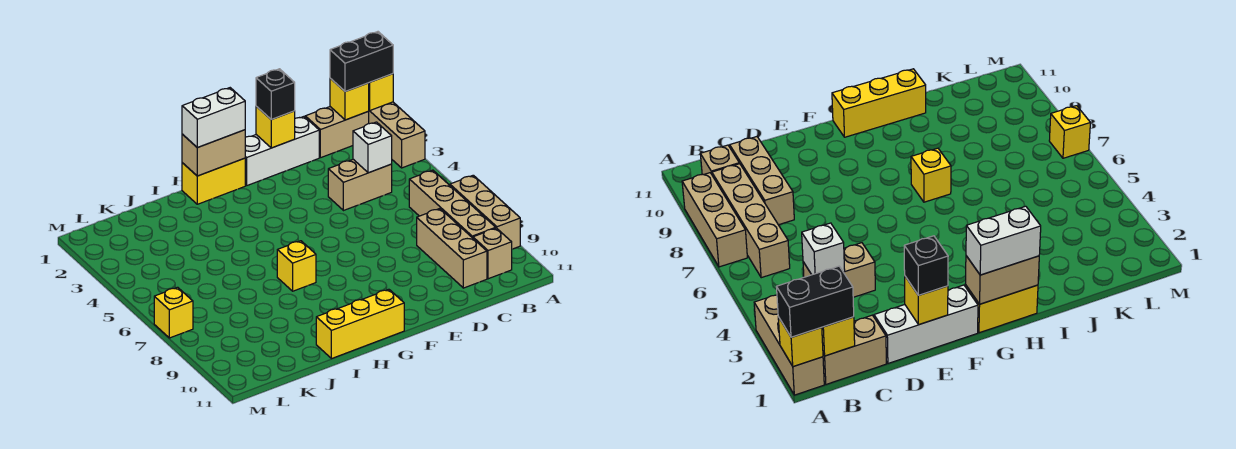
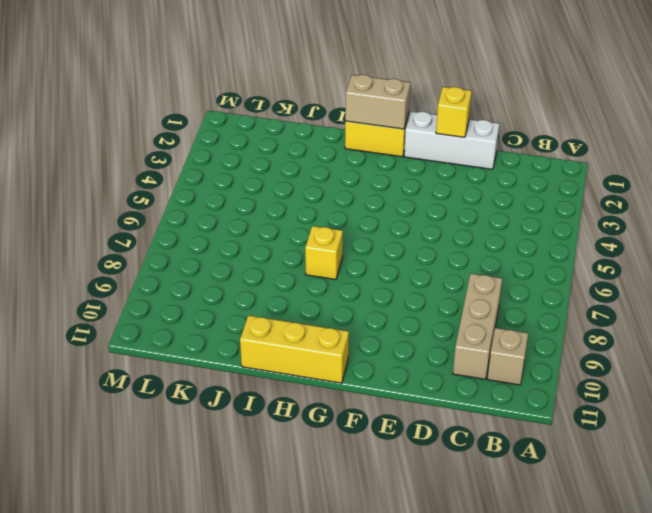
none -> tan 1x3 brick [369,102,425,168]
none -> tan 1x3 brick [450,175,520,249]
none -> tan 1x2 brick [305,107,369,158]

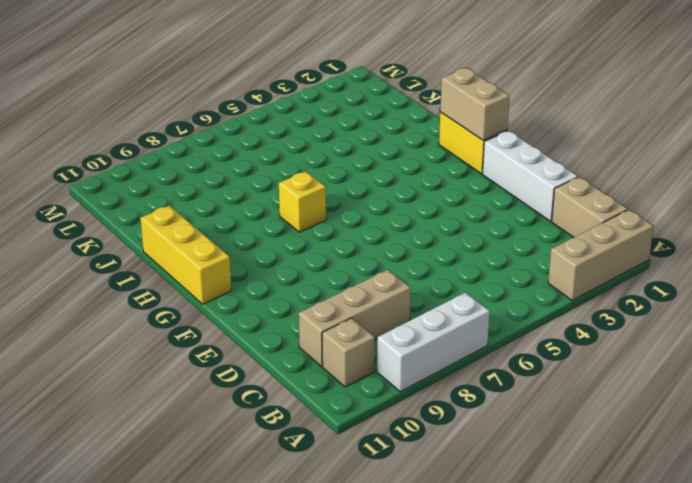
white 1x3 brick [377,293,490,392] -> tan 1x3 brick [450,175,520,249]
none -> tan 1x4 brick [409,170,496,238]
none -> tan 1x2 brick [328,159,392,211]
none -> yellow 1x1 brick [154,287,193,338]

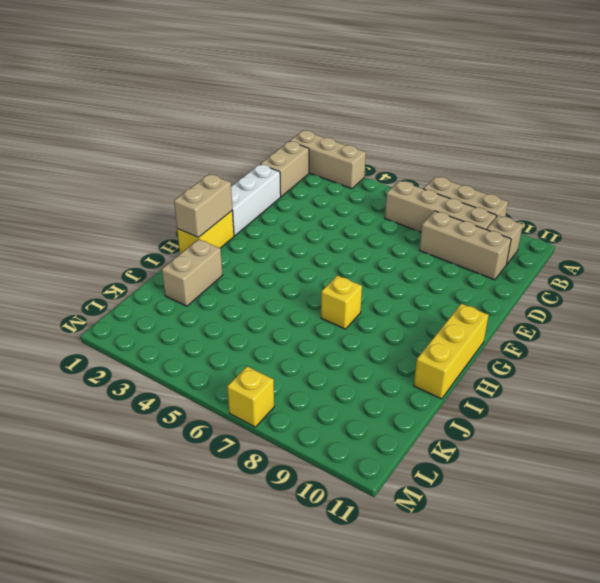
tan 1x2 brick [162,239,222,306] -> tan 1x2 brick moved to [328,159,392,211]
none -> yellow 1x1 brick [369,74,393,110]
none -> yellow 1x1 brick [330,78,369,120]
none -> white 1x1 brick [353,122,392,173]

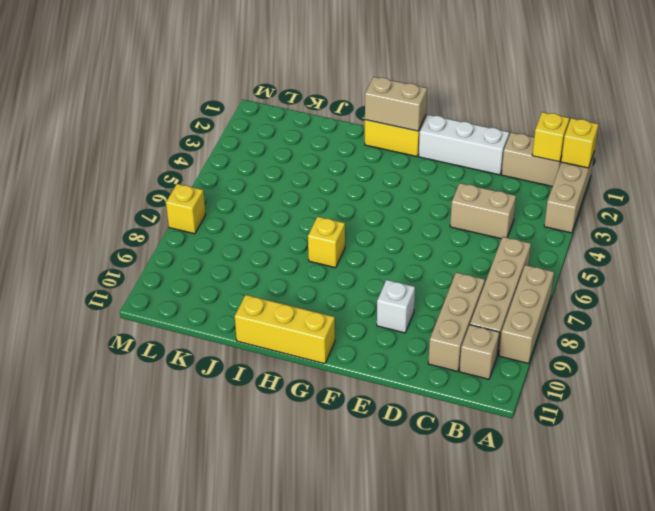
white 1x1 brick [377,280,415,333] -> white 1x1 brick moved to [353,122,392,173]
none -> yellow 1x1 brick [256,106,295,148]
none -> black 1x2 brick [330,32,393,92]
none -> black 1x1 brick [256,69,295,119]

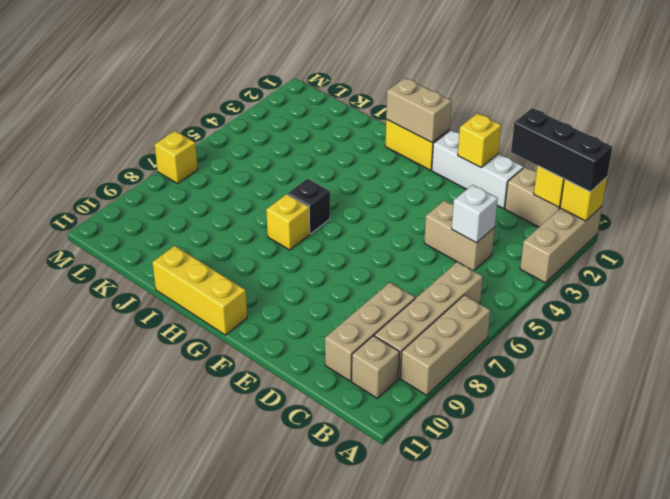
black 1x3 brick [511,108,612,192] -> black 1x2 brick [330,32,393,92]
black 1x1 brick [288,179,330,234] -> black 1x1 brick moved to [256,69,295,119]
none -> white 1x2 brick [182,88,245,148]

